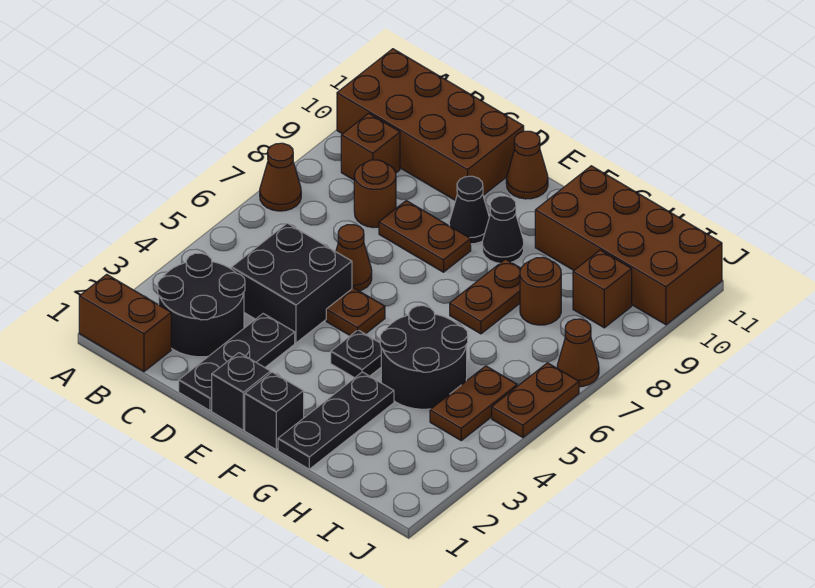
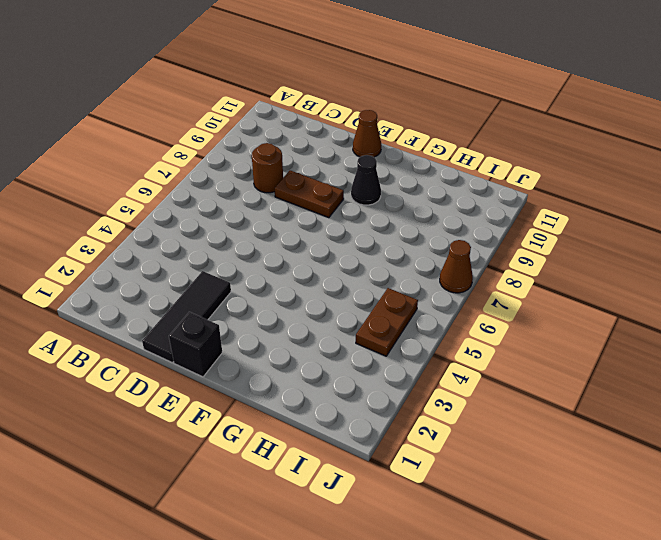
black 1x3 tile [142,271,231,362] -> black 1x3 plate [179,314,295,411]
none -> brown 1x2 brick [79,274,171,372]
none -> brown 1x1 cone [260,143,301,211]
none -> brown 2x4 brick [337,49,524,200]

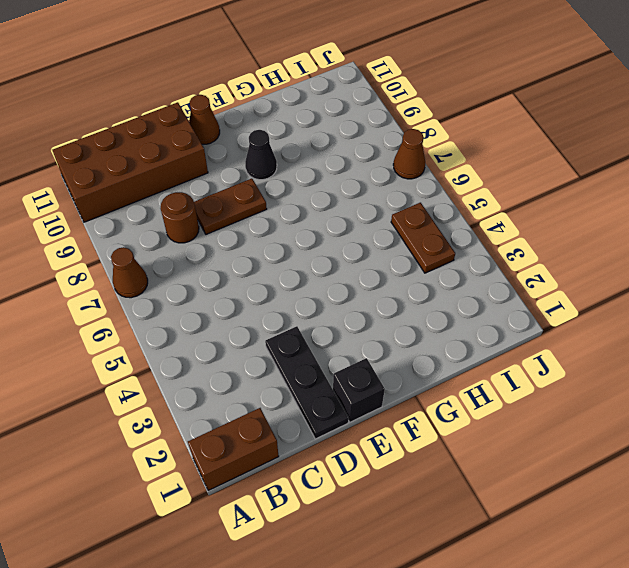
none -> black 2x2 round brick [158,253,245,357]
none -> brown 1x1 brick [341,113,400,180]
none -> black 2x2 brick [231,223,352,343]

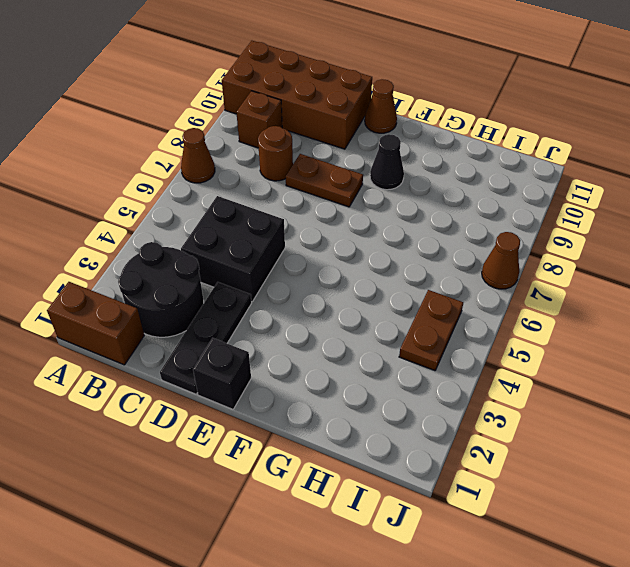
none -> brown 1x1 cone [336,225,372,291]
none -> brown 1x1 plate [326,288,385,336]
none -> black 1x1 cone [449,176,489,244]

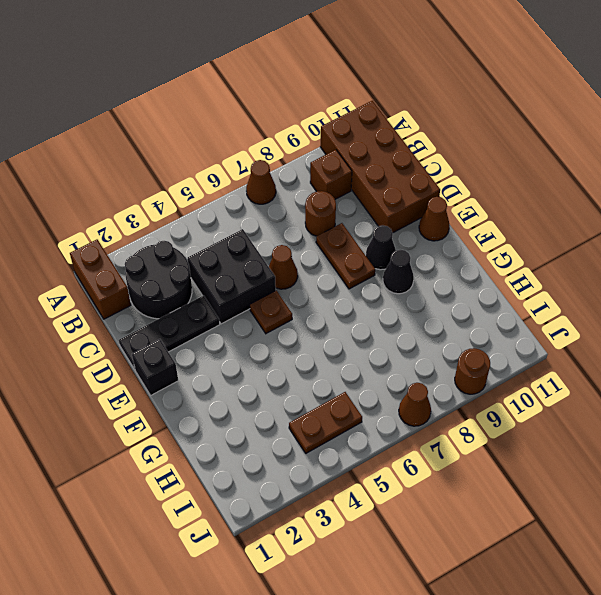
brown 1x1 round brick [455,348,490,394] -> brown 1x1 round brick moved to [520,257,561,325]
none -> black 1x1 brick [245,372,304,450]
none -> black 1x1 plate [331,330,381,378]
none -> black 1x3 plate [278,372,394,469]

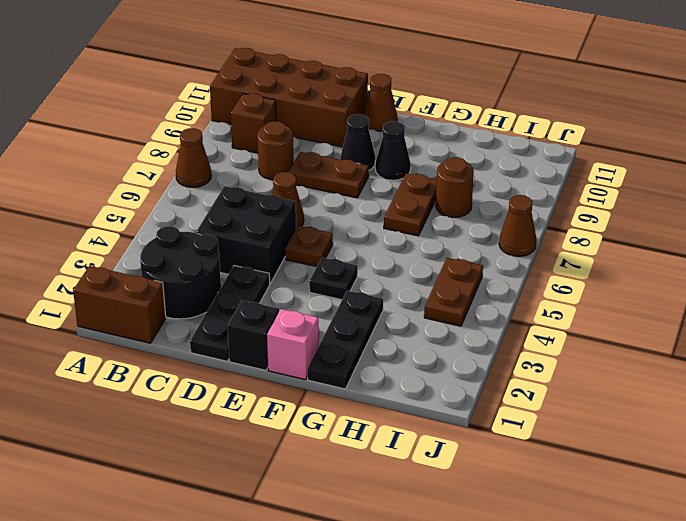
pink 1x1 brick [267,309,319,380] -> black 1x1 brick [245,372,304,450]
none -> black 2x2 round brick [380,306,468,409]
none -> brown 2x4 brick [535,166,722,325]
none -> brown 1x1 brick [573,250,632,328]

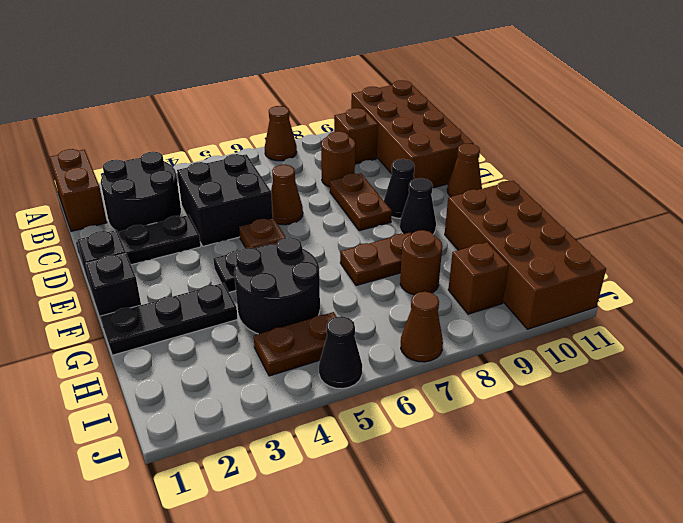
black 1x1 cone [319,316,362,389] -> brown 1x2 plate [492,363,579,437]

